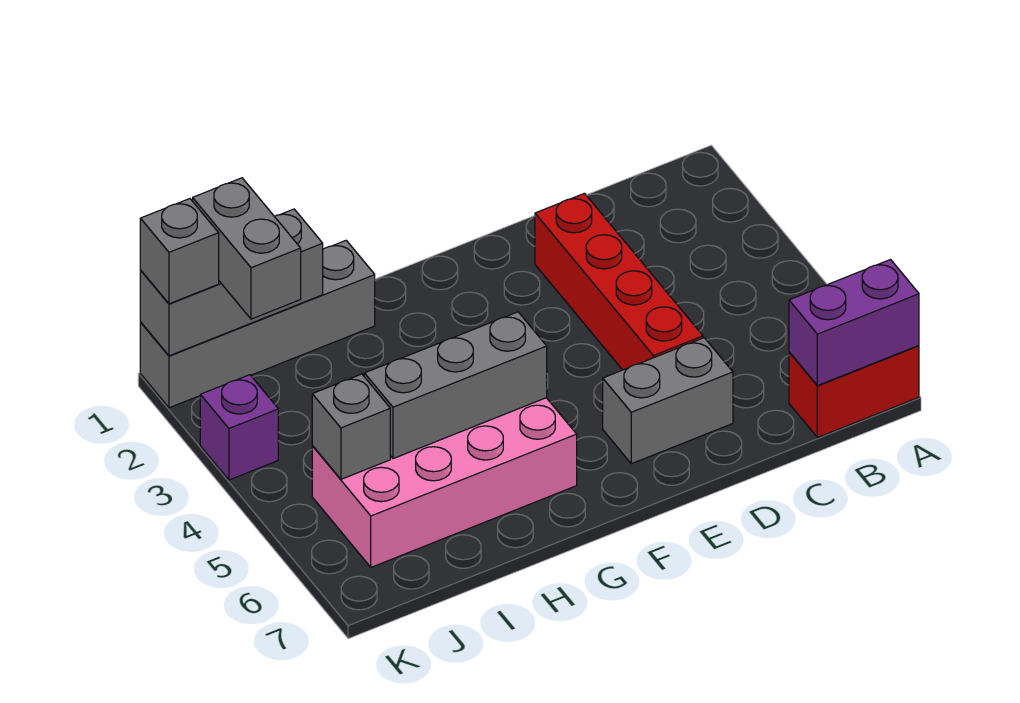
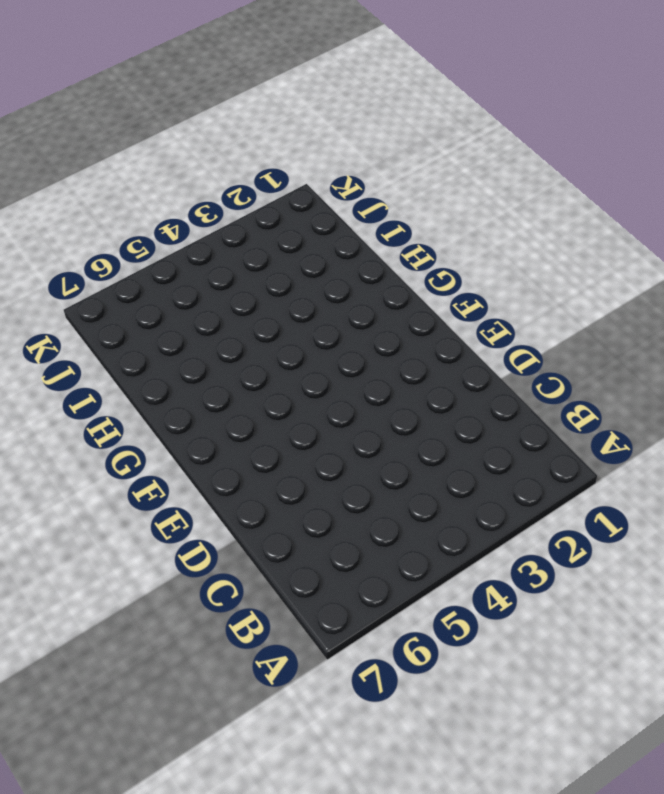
none -> red 1x2 brick [789,346,919,438]
none -> red 1x4 brick [535,193,703,370]
none -> grey 1x2 brick [603,338,733,464]

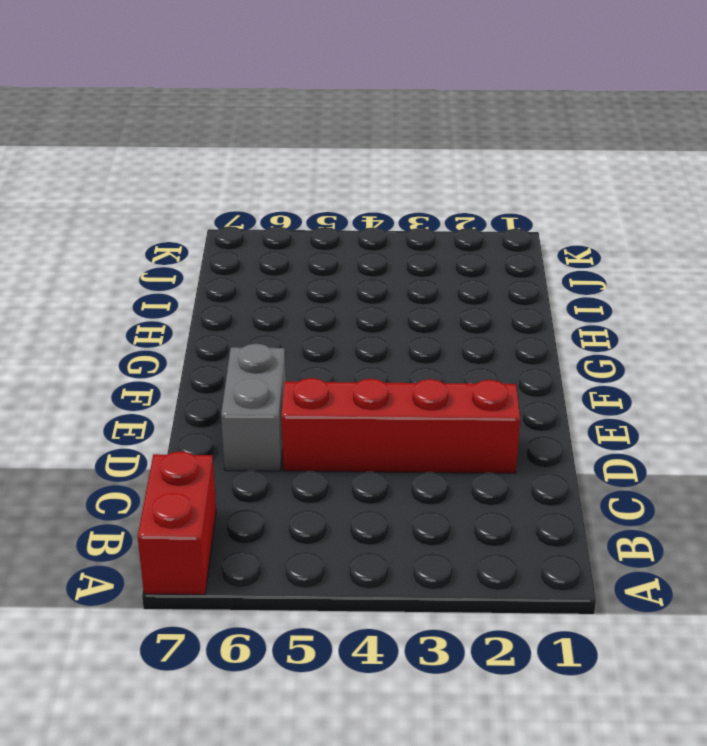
none -> pink 2x4 brick [312,398,577,567]
none -> grey 1x4 brick [140,240,375,408]
none -> purple 1x1 brick [200,375,278,480]

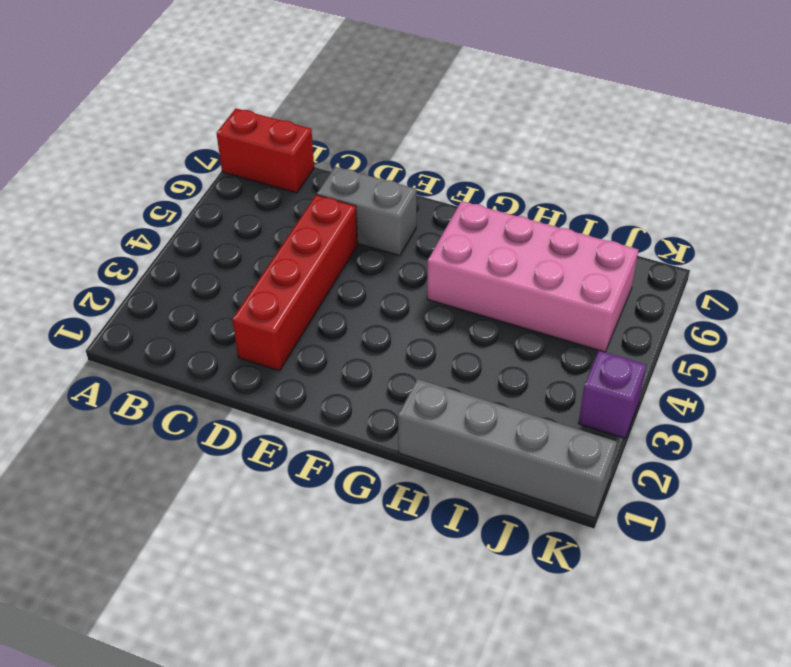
none -> purple 1x2 brick [789,260,919,386]
none -> grey 1x3 brick [364,312,547,459]
none -> grey 1x3 brick [140,209,323,356]

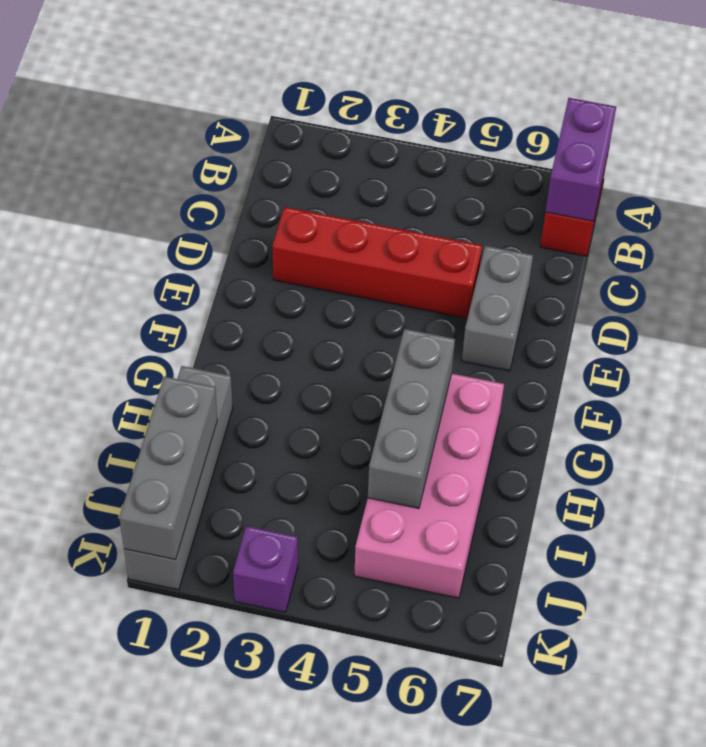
none -> grey 1x1 brick [312,374,390,479]
none -> grey 1x2 brick [193,178,301,319]
none -> grey 1x1 brick [140,199,219,304]

